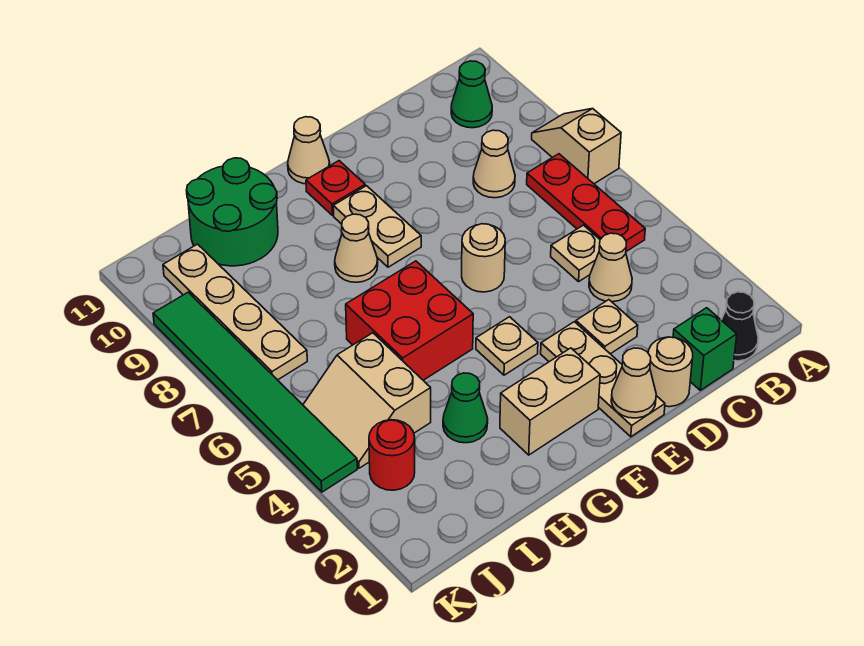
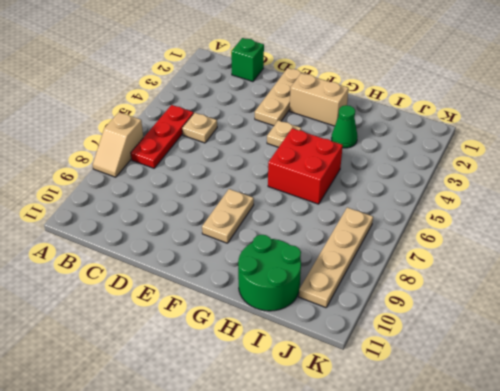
none -> black 1x1 cone [722,292,758,361]
none -> green 1x1 cone [451,61,492,128]
none -> tan 1x1 cone [589,233,632,302]

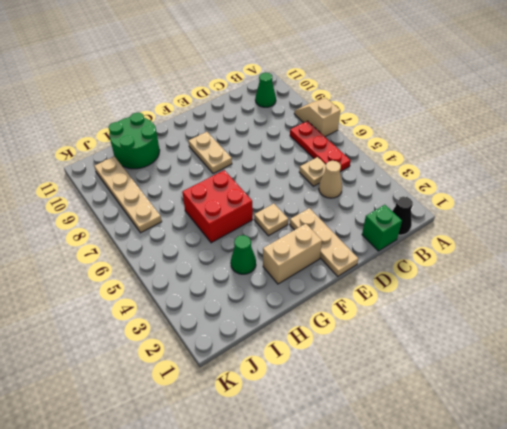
none -> tan 1x1 cone [473,130,515,198]
none -> tan 1x1 round brick [648,337,693,407]
none -> tan 1x1 plate [576,300,638,354]

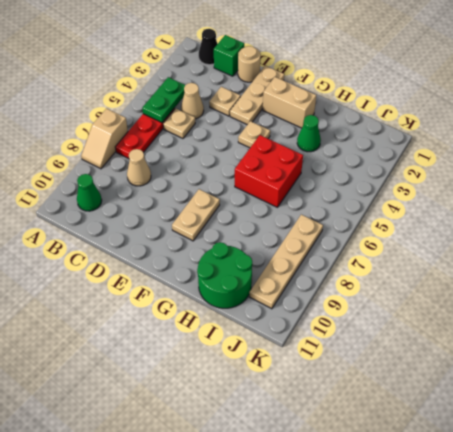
green 1x2 plate [142,77,185,123] -> none
none -> tan 1x1 round brick [462,224,505,292]
none -> red 1x1 plate [306,161,365,215]
none -> tan 1x1 cone [288,117,330,184]

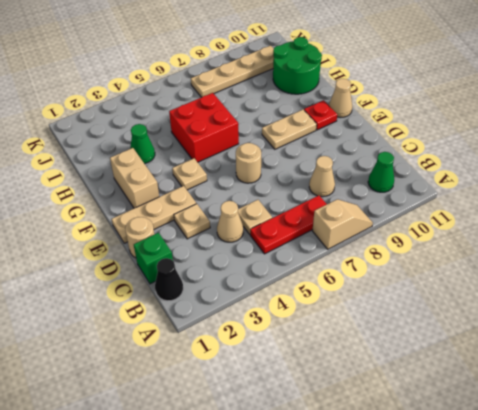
none -> tan 1x1 cone [335,214,378,282]
none -> tan 2x2 slope [303,333,431,468]
none -> red 1x1 round brick [369,420,415,490]

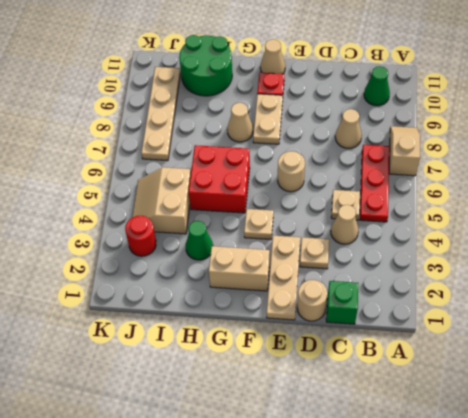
none -> black 1x1 cone [722,292,758,361]
none -> green 1x6 tile [153,292,357,492]
none -> tan 1x1 cone [611,348,656,418]

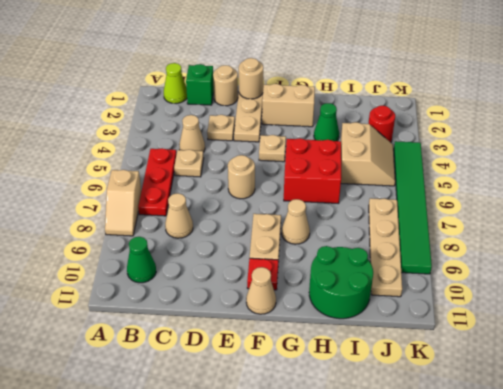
lime 1x1 cone [164,63,187,104] -> black 1x1 cone [722,292,758,361]
tan 1x1 round brick [239,58,263,99] -> tan 1x1 cone [611,348,656,418]

